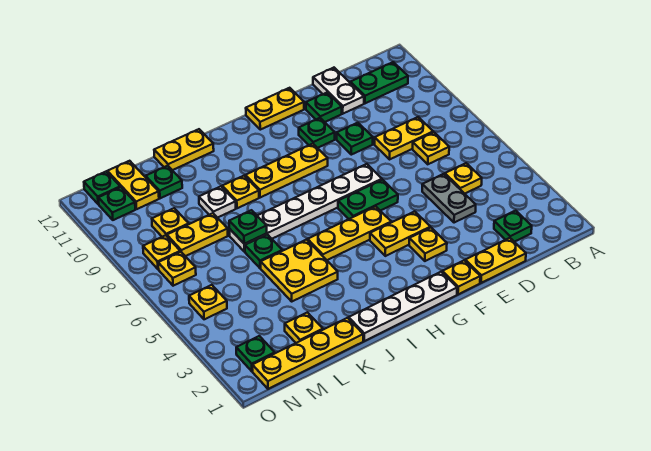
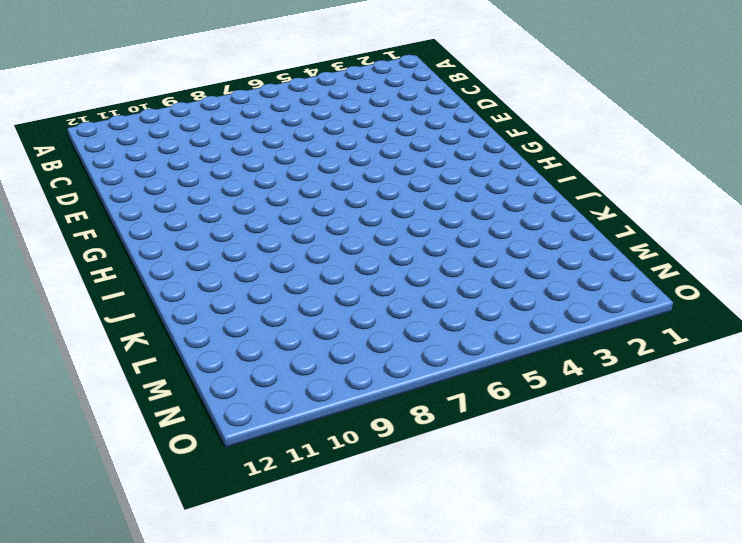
none -> green 1x2 plate [350,62,408,103]
none -> green 1x1 plate [494,211,532,242]
none -> yellow 1x1 plate [445,163,482,194]
none -> yellow 1x1 plate [413,132,449,164]

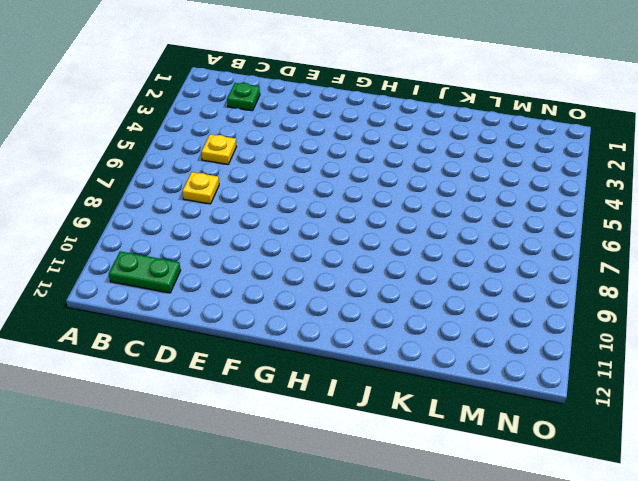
none -> yellow 1x2 plate [375,117,433,159]
none -> yellow 1x2 plate [465,238,526,283]
none -> grey 1x2 plate [422,174,476,223]
none -> white 1x2 plate [313,68,364,114]

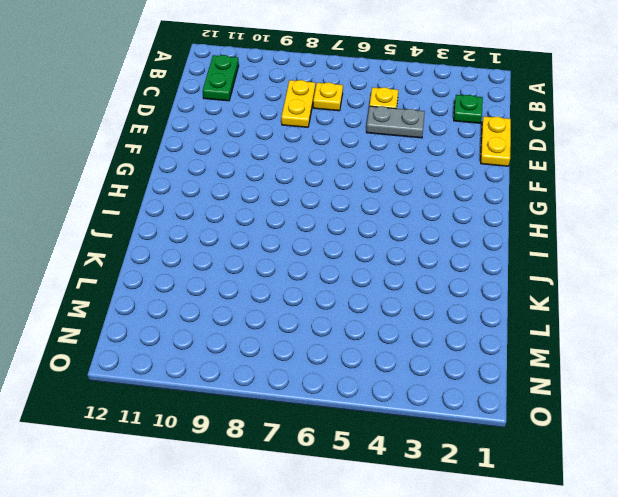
none -> white 1x2 plate [313,68,364,114]
none -> green 1x1 plate [337,123,373,155]
none -> green 1x1 plate [306,93,342,122]
none -> yellow 1x1 plate [442,260,480,294]

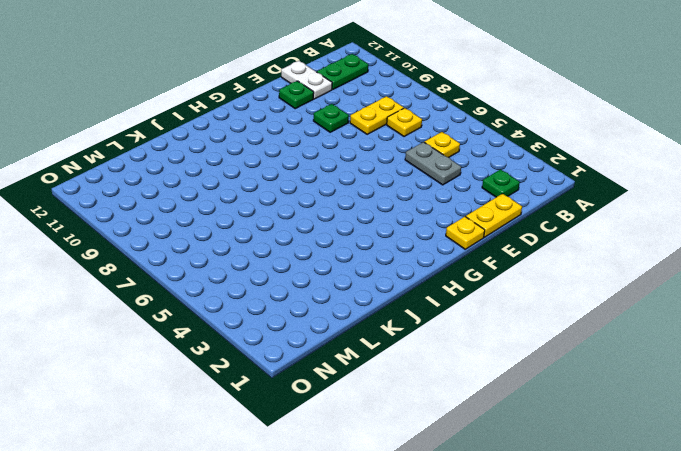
none -> yellow 1x1 plate [409,228,447,261]
none -> yellow 1x2 plate [370,211,430,256]
none -> green 1x2 plate [338,180,398,219]
none -> white 1x6 plate [230,164,382,252]

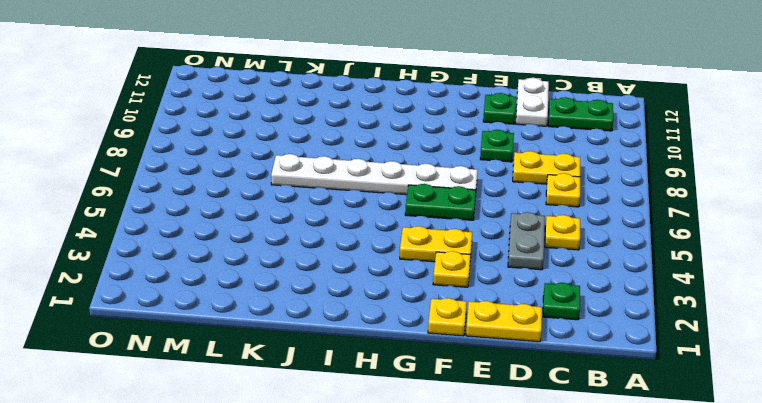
none -> green 1x1 plate [299,118,335,148]
none -> yellow 1x2 plate [246,88,304,130]
none -> white 1x4 plate [349,272,457,341]
none -> yellow 1x3 plate [308,206,391,260]

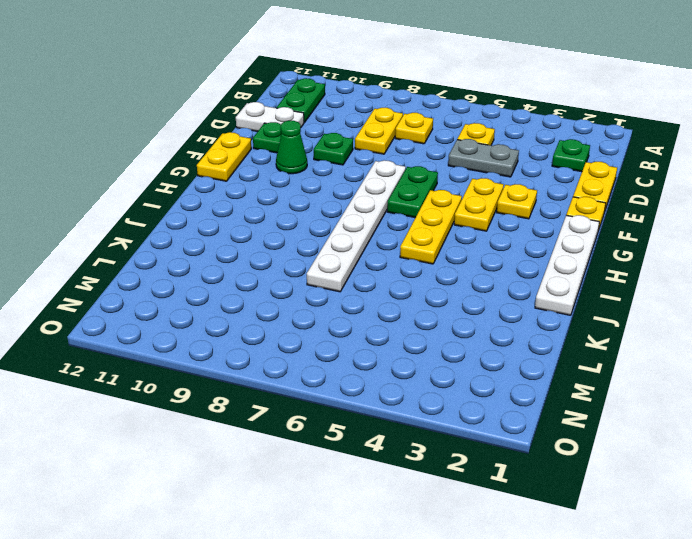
green 1x1 cone [276,121,307,174] -> green 1x1 plate [299,118,335,148]
none -> yellow 1x3 plate [245,144,328,198]
none -> yellow 2x2 plate [261,240,338,301]
none -> yellow 1x1 plate [222,176,259,208]
none -> yellow 1x2 plate [154,129,214,170]

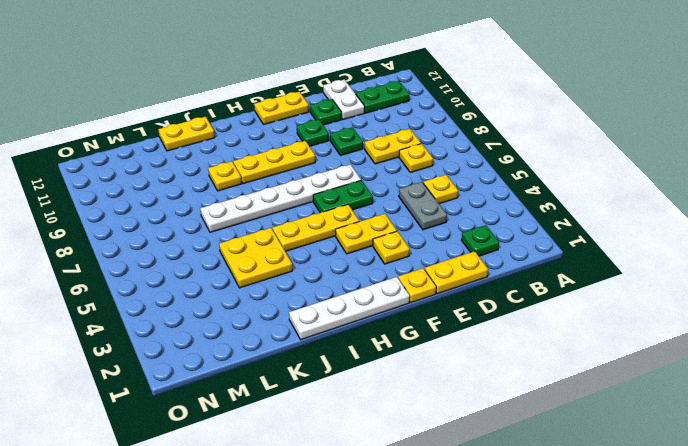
none -> yellow 1x4 plate [252,318,363,389]
none -> green 1x1 plate [245,234,282,268]
none -> white 1x1 plate [199,186,236,218]
none -> yellow 1x1 plate [285,312,323,343]

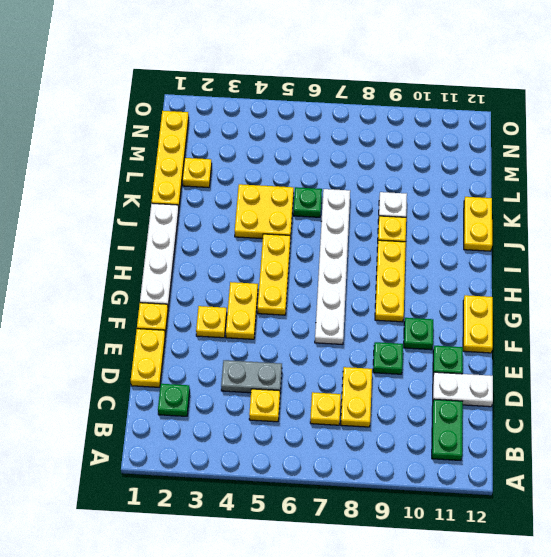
none -> green 1x2 plate [338,180,398,219]
none -> yellow 1x2 plate [167,213,228,256]
none -> green 1x1 plate [146,166,182,198]
none -> yellow 1x1 plate [152,208,189,237]

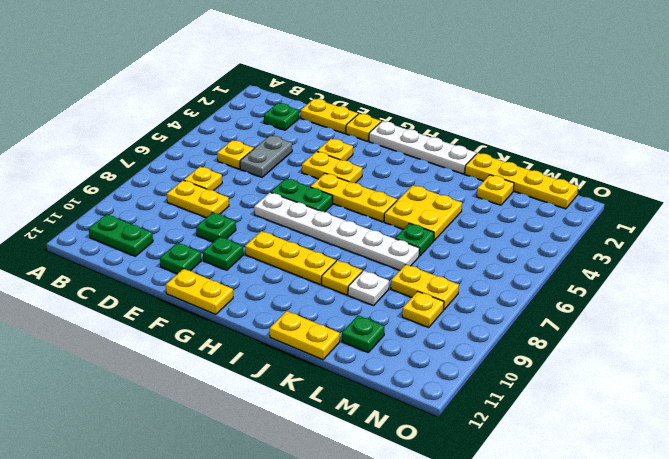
none -> white 1x2 plate [313,68,364,114]
none -> yellow 1x2 plate [107,161,159,209]
none -> green 1x1 plate [236,336,275,371]
none -> yellow 1x1 plate [189,285,227,319]

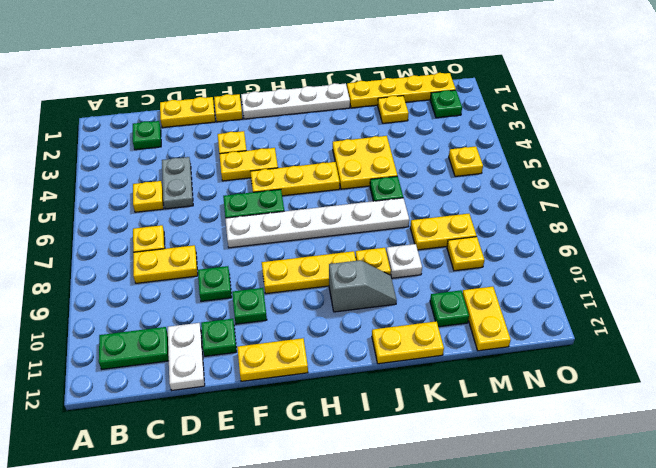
grey 1x2 slope [329,260,397,312] -> none
none -> yellow 1x1 plate [158,252,196,286]
none -> yellow 1x1 plate [143,235,180,269]
none -> green 1x1 plate [98,187,135,220]
none -> green 1x1 plate [84,172,120,204]

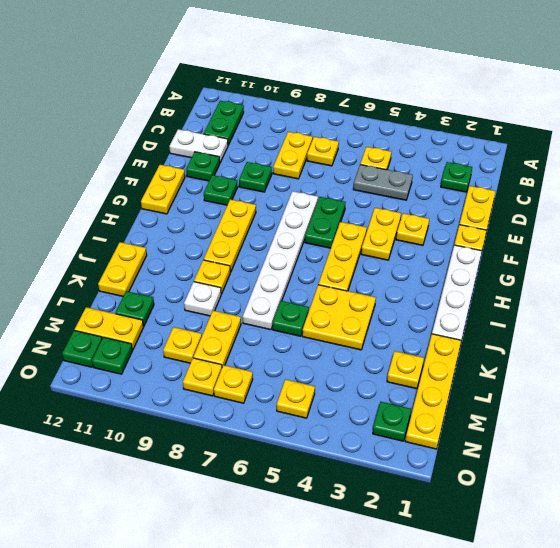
none -> green 1x1 plate [229,210,267,244]

